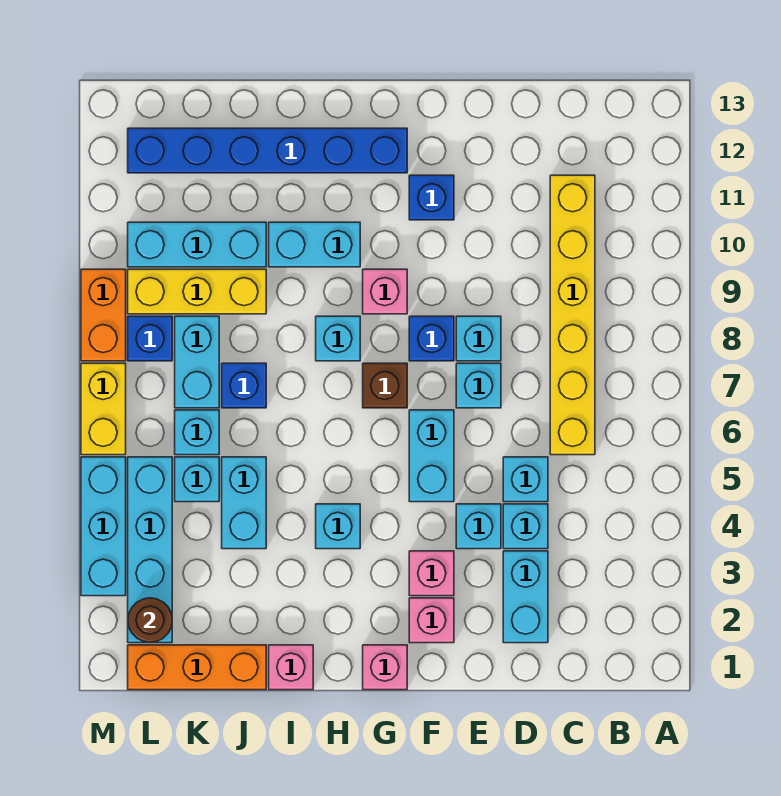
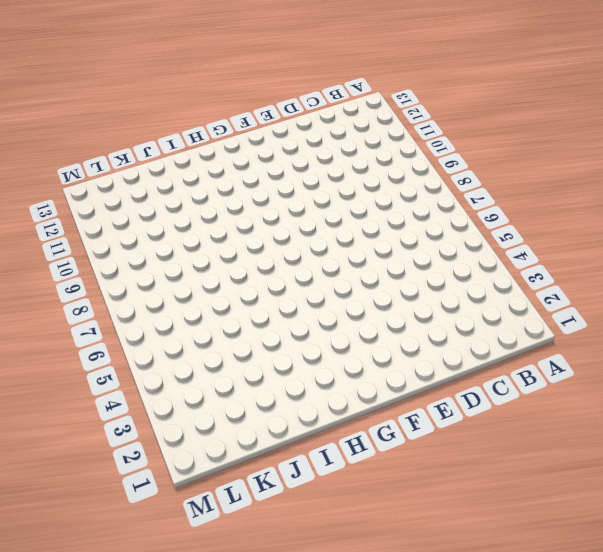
none -> yellow 1x6 brick [550,175,595,455]
none -> cyan 1x2 brick [503,551,548,643]
none -> cyan 1x1 brick [503,504,548,549]
none -> cyan 1x1 brick [503,457,548,502]

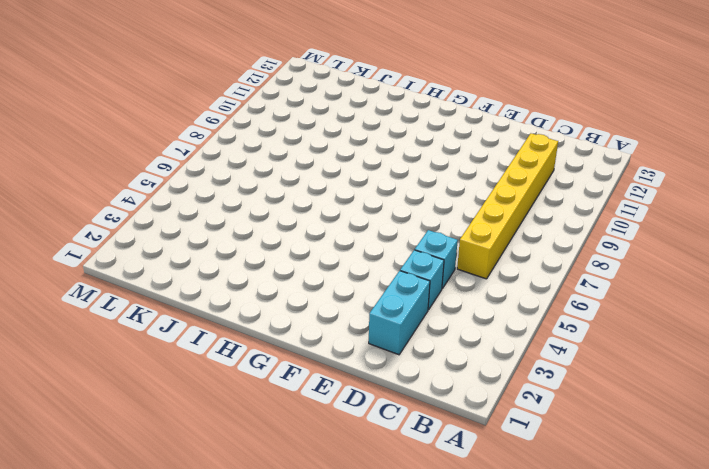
none -> cyan 1x1 brick [456,504,501,549]
none -> cyan 1x1 brick [456,363,501,408]
none -> cyan 1x1 brick [456,316,501,361]
none -> pink 1x1 brick [409,598,454,643]

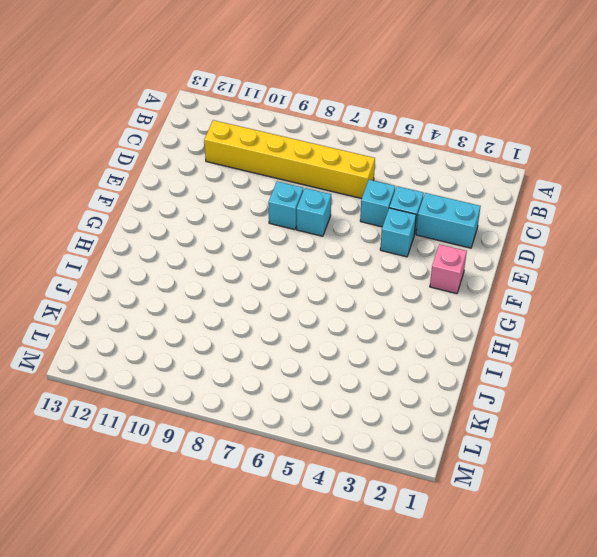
none -> pink 1x1 brick [409,551,454,596]
none -> cyan 1x2 brick [409,410,454,502]
none -> blue 1x1 brick [409,316,454,361]
none -> blue 1x1 brick [409,175,454,220]

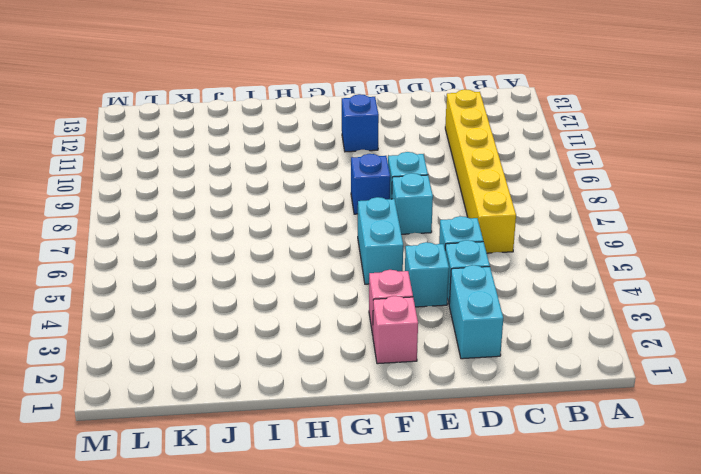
none -> pink 1x1 brick [363,645,407,690]
none -> brown 1x1 brick [363,363,407,408]
none -> pink 1x1 brick [363,269,407,314]
none -> blue 1x6 brick [128,128,407,173]

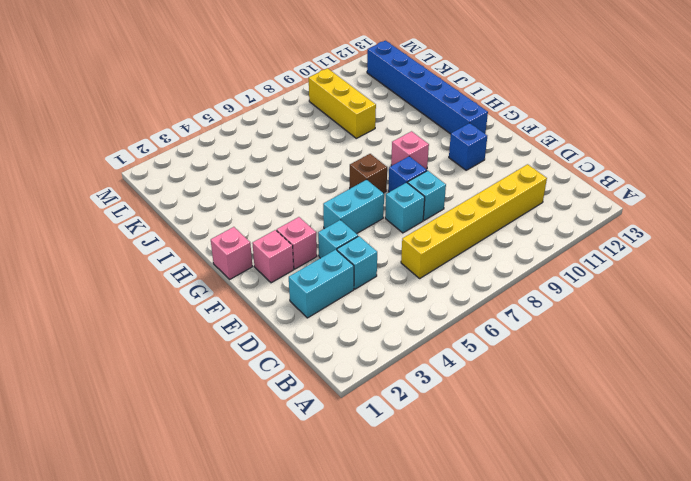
none -> cyan 1x1 brick [503,457,548,502]
none -> cyan 1x1 brick [316,504,360,549]
none -> cyan 1x1 brick [316,316,360,361]
none -> cyan 1x2 brick [269,222,360,267]

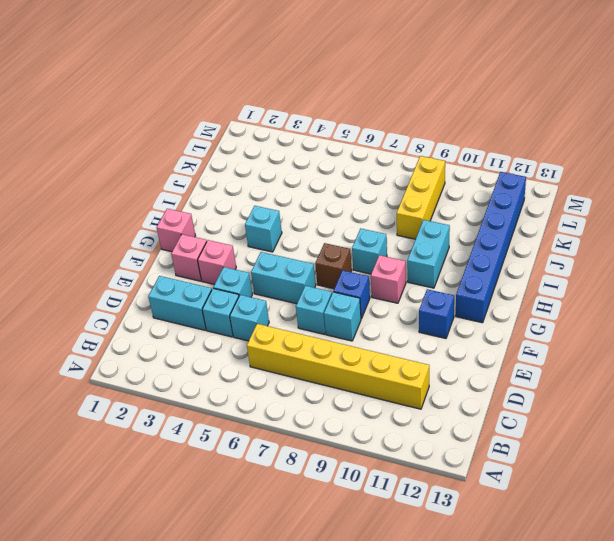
none -> pink 1x1 brick [269,645,313,690]
none -> orange 1x3 brick [128,645,266,690]
none -> cyan 1x2 brick [222,457,266,549]
none -> blue 1x1 brick [222,363,266,408]

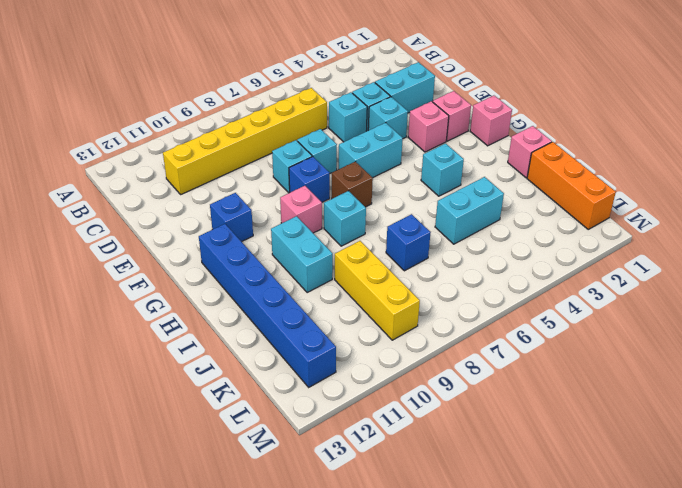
none -> cyan 1x3 brick [128,222,266,267]
none -> cyan 1x1 brick [175,457,219,502]
none -> cyan 1x1 brick [175,410,219,455]
none -> cyan 1x2 brick [175,316,219,408]

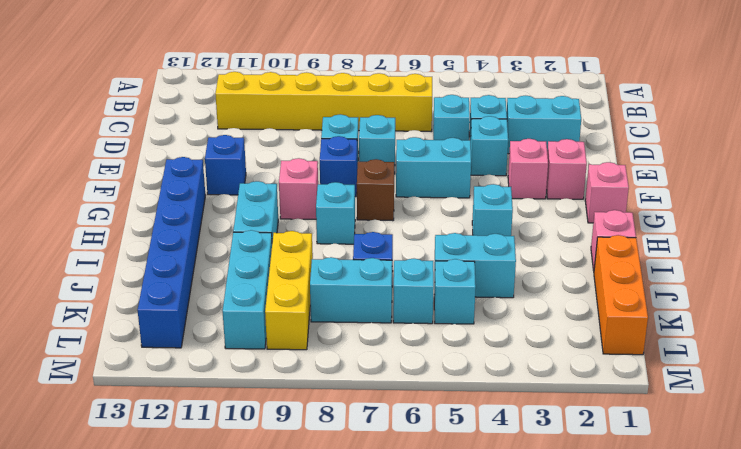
none -> cyan 1x4 brick [128,457,172,643]
none -> blue 1x1 brick [128,316,172,361]
none -> cyan 1x3 brick [81,457,126,596]
none -> yellow 1x2 brick [81,363,126,455]

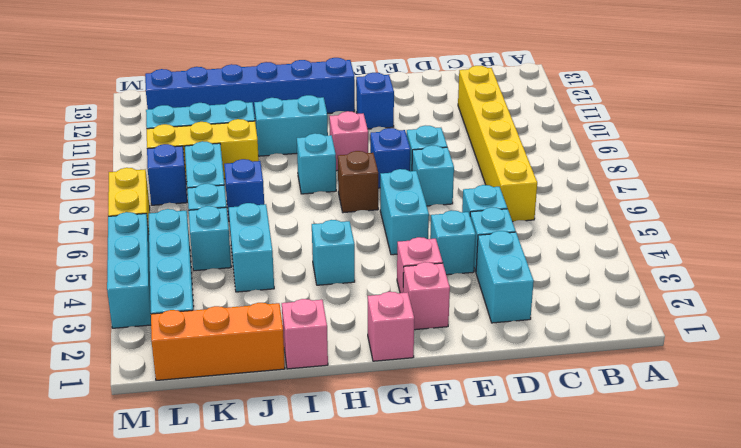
none -> orange 1x2 brick [81,269,126,361]
none -> brown 1x1 round brick [128,598,172,643]

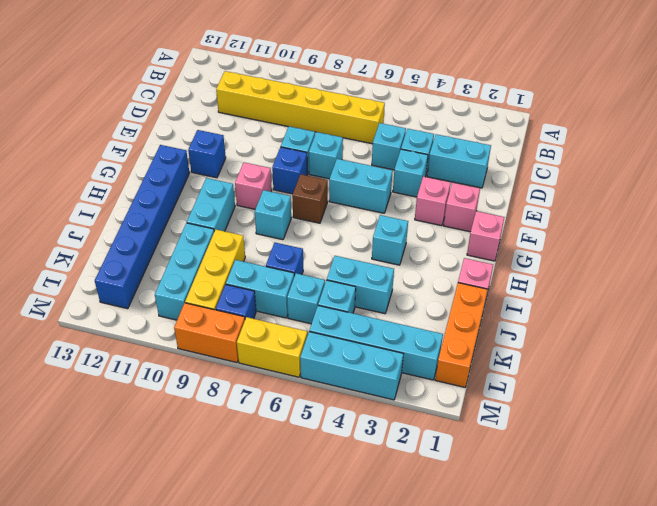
none -> brown 1x1 round brick [128,598,172,643]

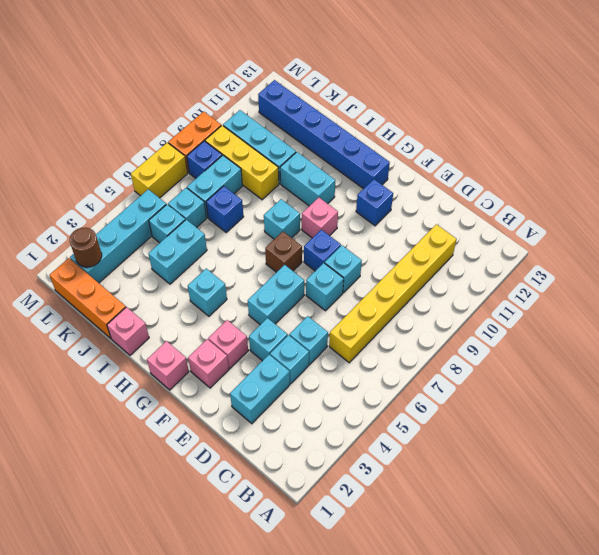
none -> cyan 1x3 brick [81,457,126,596]

